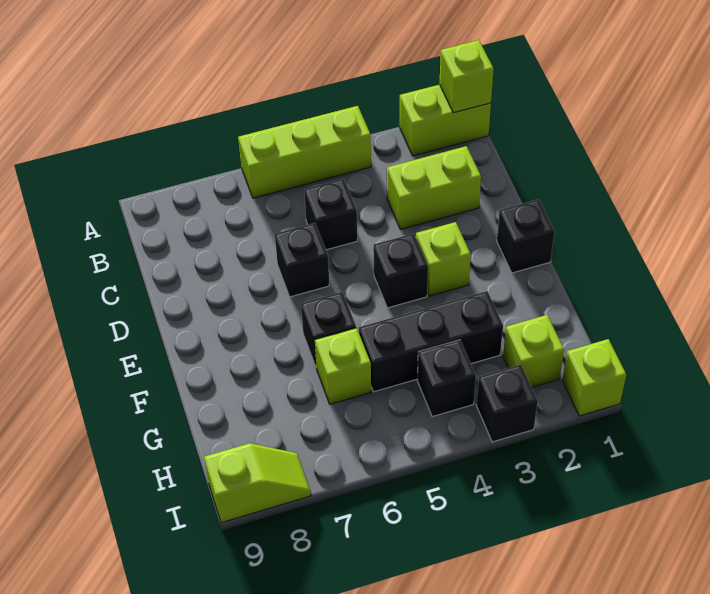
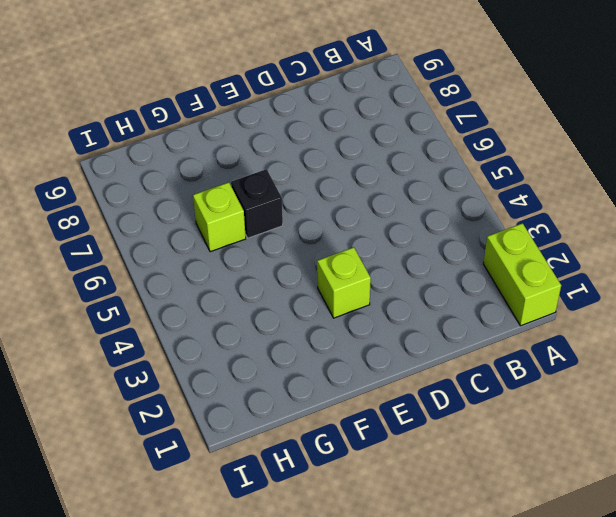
none -> lime 1x3 brick [238,106,371,198]
none -> lime 1x2 brick [387,146,481,229]
none -> black 1x1 brick [304,179,358,250]

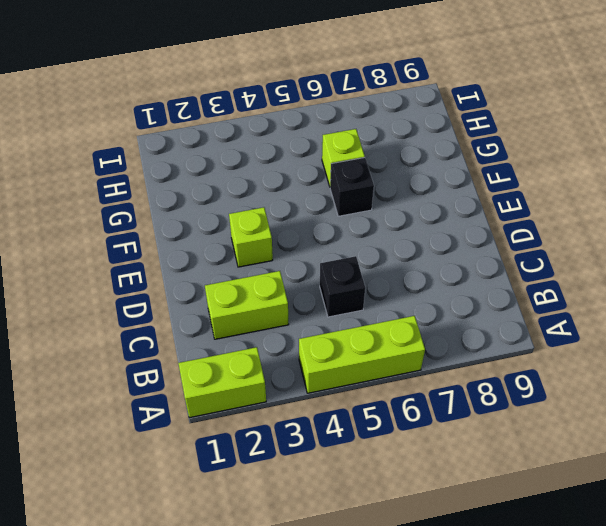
none -> black 1x1 brick [275,223,330,297]
none -> black 1x1 brick [497,199,555,273]
none -> black 1x1 brick [373,234,428,308]

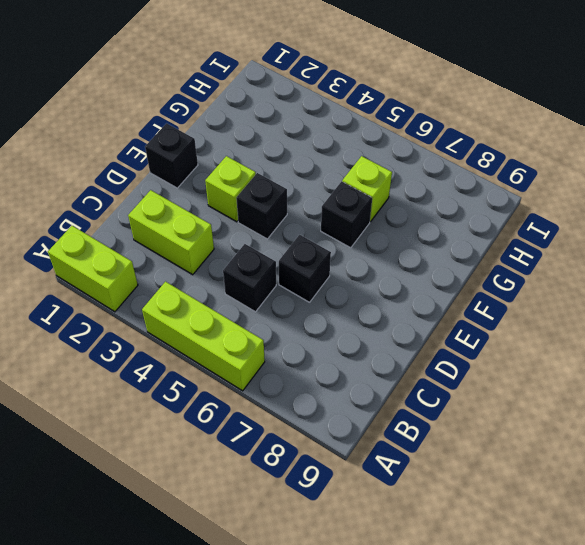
none -> black 1x3 brick [359,291,503,392]
none -> lime 1x1 brick [503,315,564,387]
none -> black 1x1 brick [417,340,476,417]

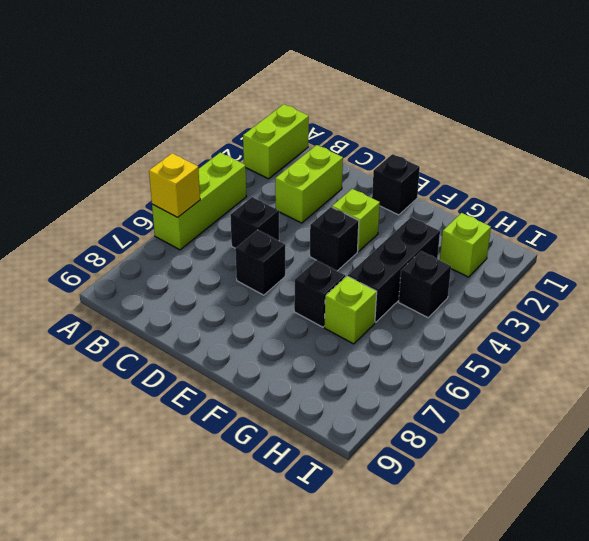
yellow 1x1 brick [149,153,200,217] -> none
none -> lime 1x1 brick [562,339,626,416]
none -> black 1x1 brick [476,364,538,442]
none -> lime 1x2 slope [204,443,311,523]

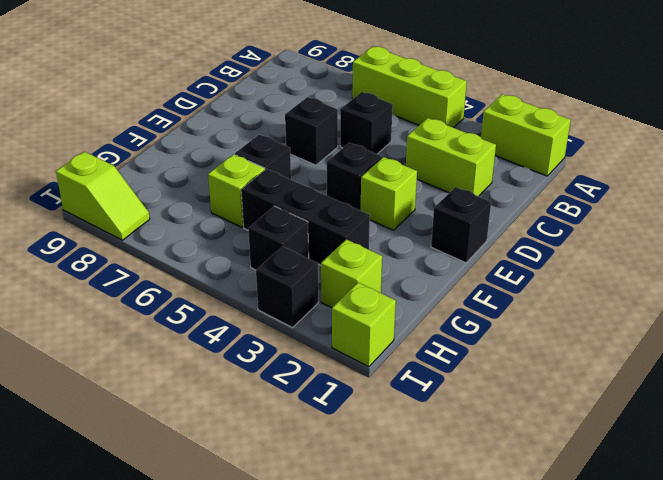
none -> lime 1x1 brick [439,40,494,113]

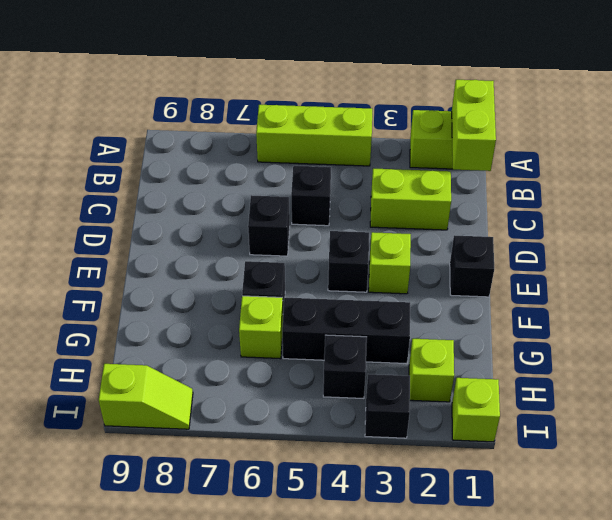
lime 1x2 brick [452,80,496,171] -> lime 1x1 brick [439,40,494,113]

